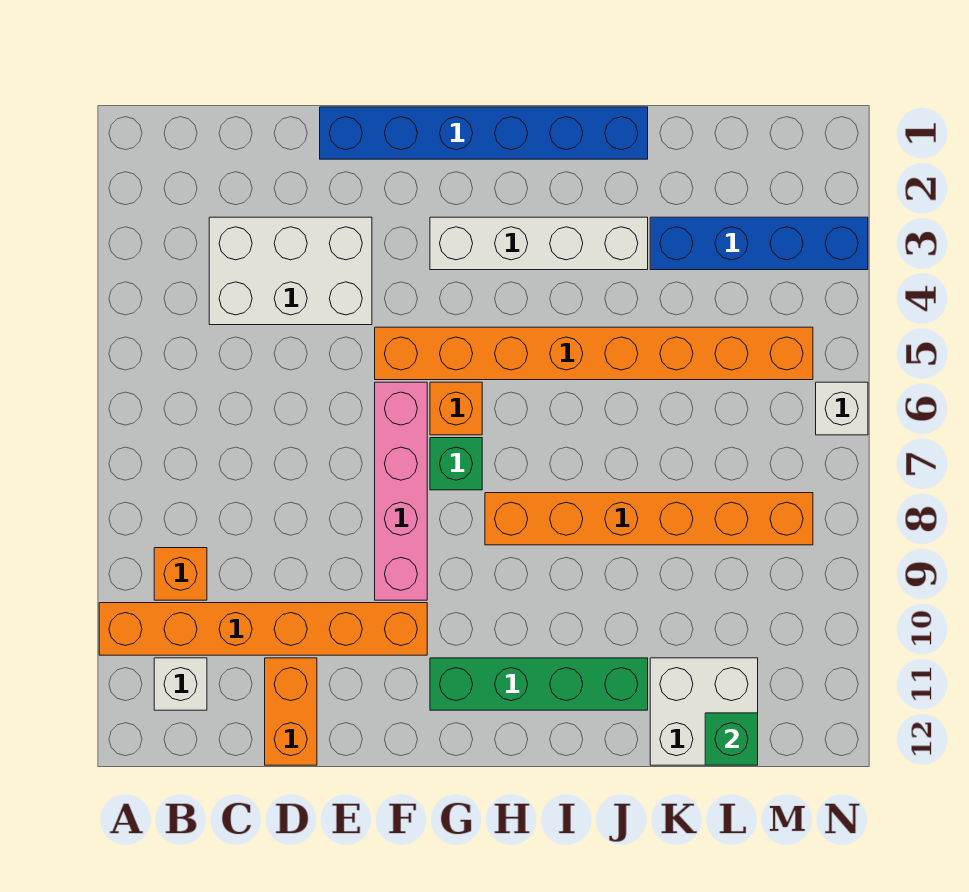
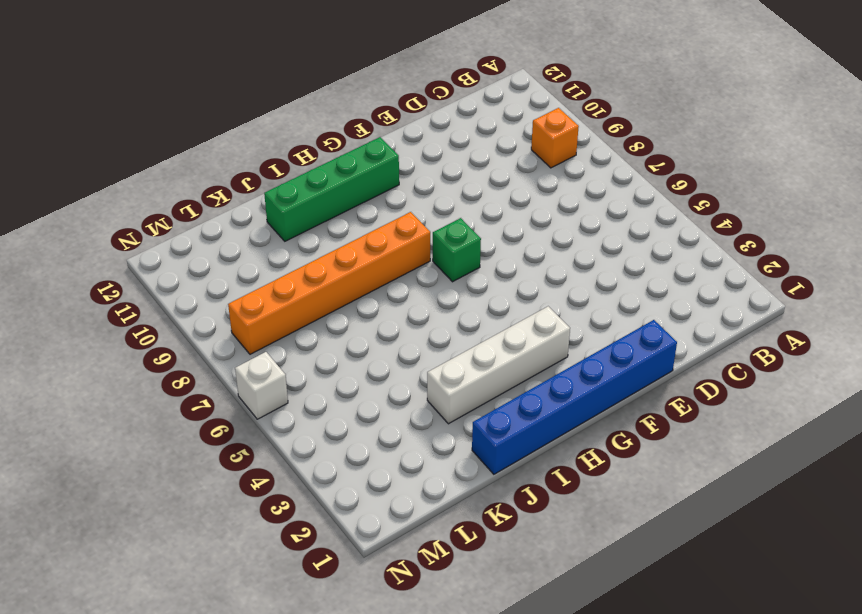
none -> orange 1x6 brick [99,603,427,655]
none -> white 1x1 brick [154,658,207,710]
none -> white 2x3 brick [209,217,372,325]

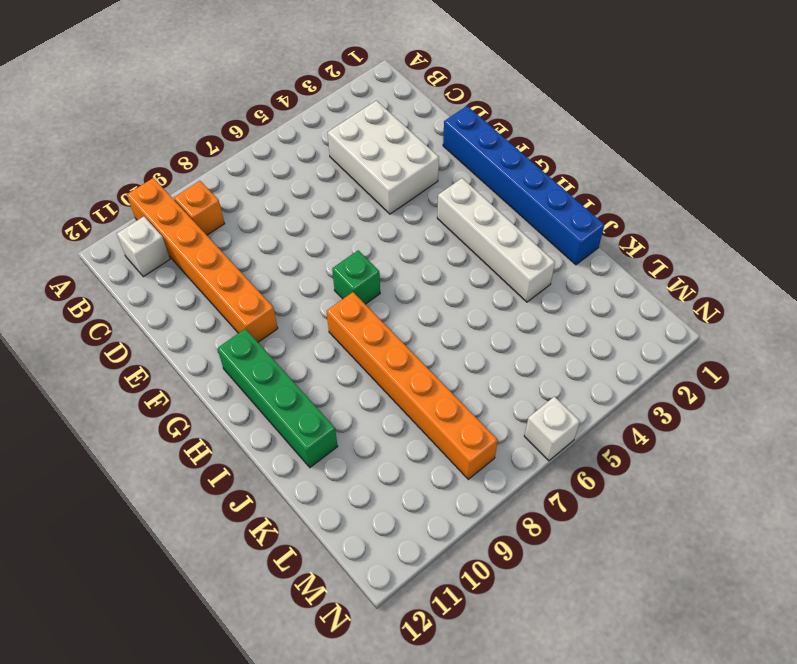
none -> orange 1x2 brick [265,658,317,765]
none -> orange 1x8 brick [375,327,813,380]
none -> pink 1x4 brick [375,382,427,600]

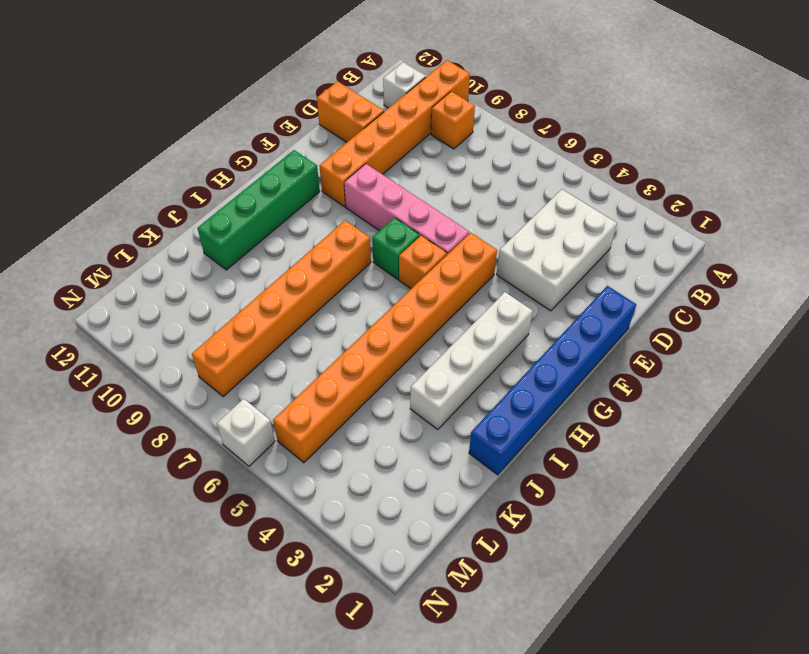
none -> blue 1x4 brick [650,217,868,270]
none -> white 2x2 brick [650,658,758,765]
none -> green 1x1 brick [705,713,758,765]

